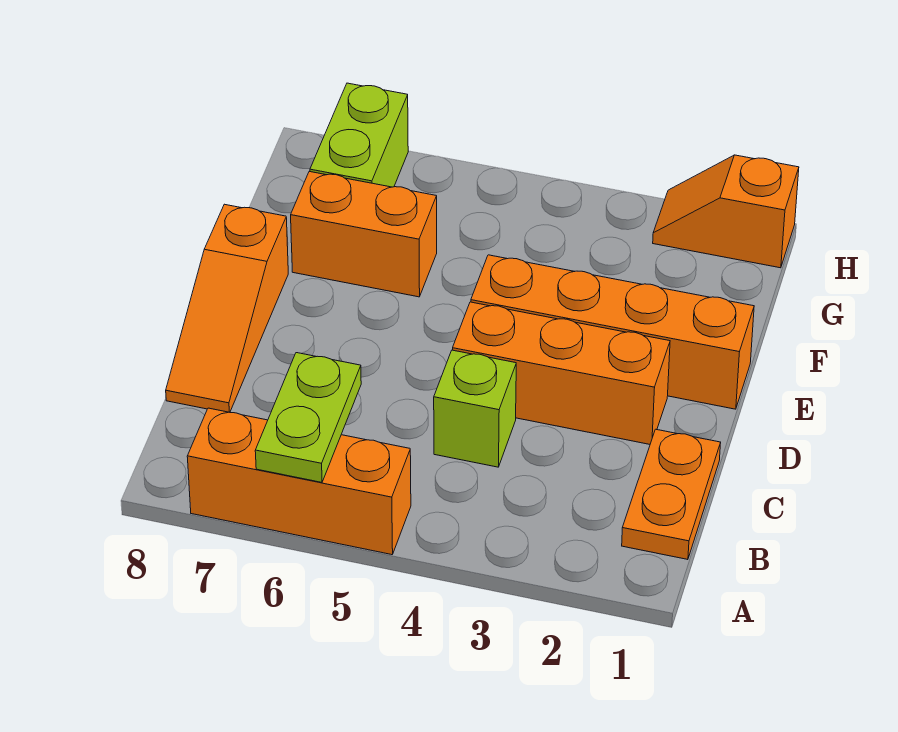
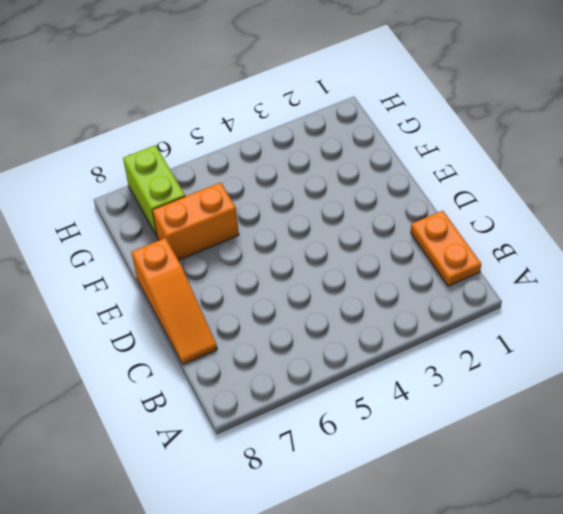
none -> orange 1x3 brick [187,408,411,555]
none -> lime 1x1 brick [434,350,516,467]

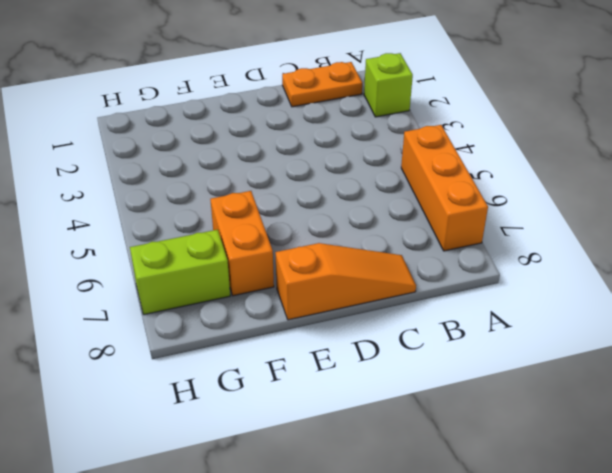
lime 1x1 brick [364,53,413,117] -> lime 1x1 brick moved to [434,350,516,467]
none -> orange 1x3 brick [453,302,670,444]
none -> orange 1x4 brick [471,255,754,409]

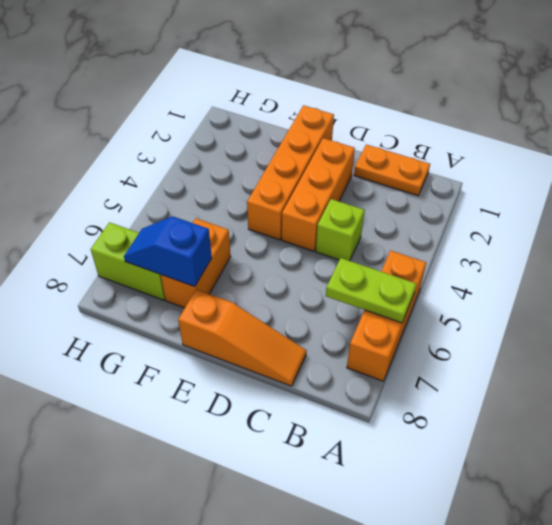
blue 1x2 slope [124,216,212,287] -> none
none -> orange 1x2 slope [653,155,799,268]

